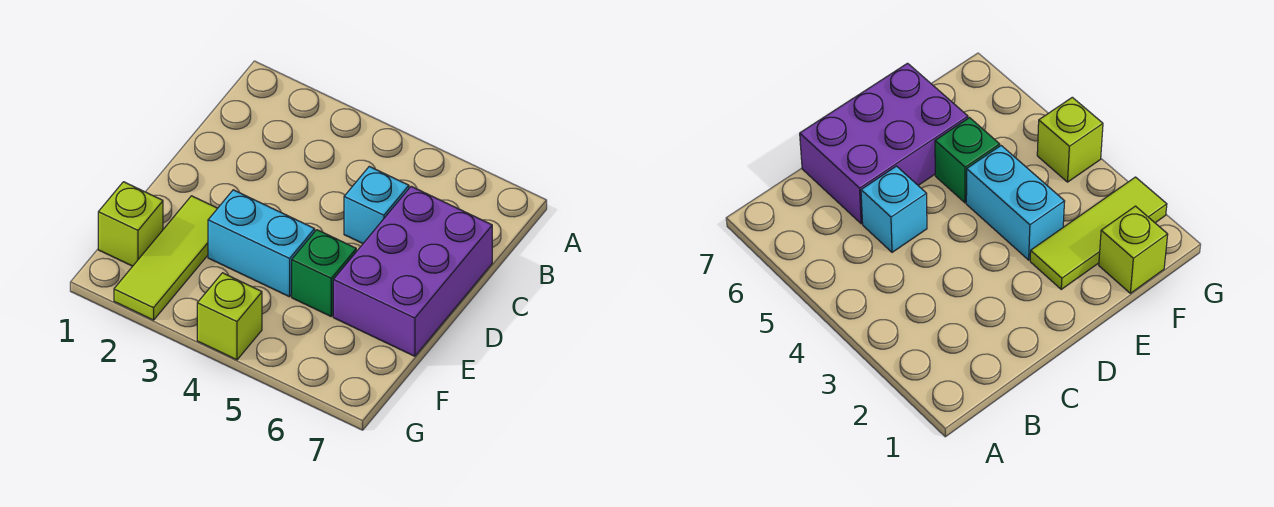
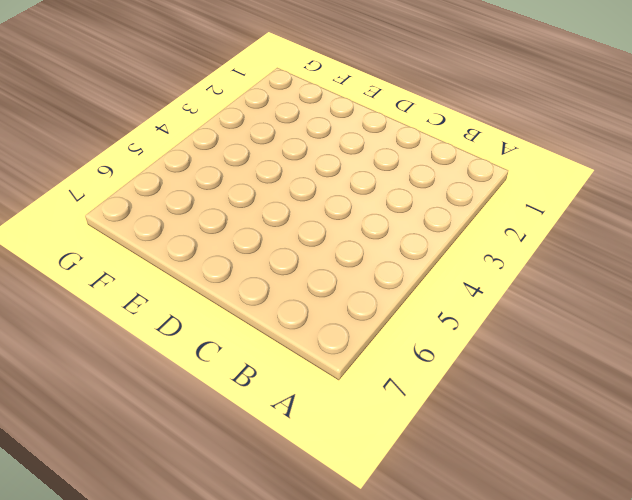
none -> cyan 1x1 brick [344,167,409,243]
none -> purple 2x3 brick [333,186,492,356]

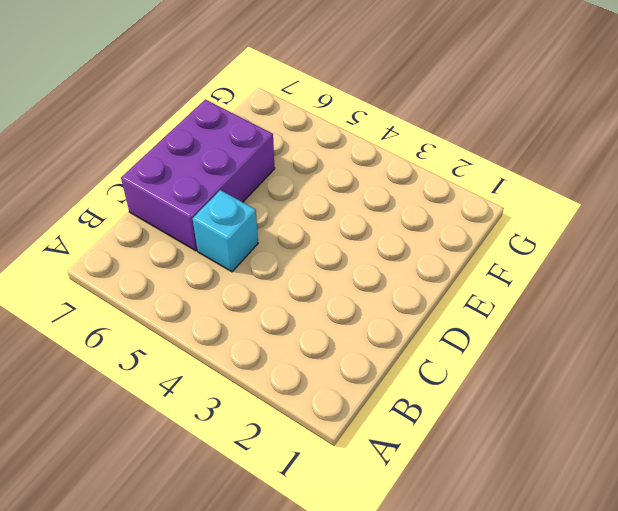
none -> lime 1x3 tile [114,196,218,320]
none -> cyan 1x2 brick [208,190,315,297]

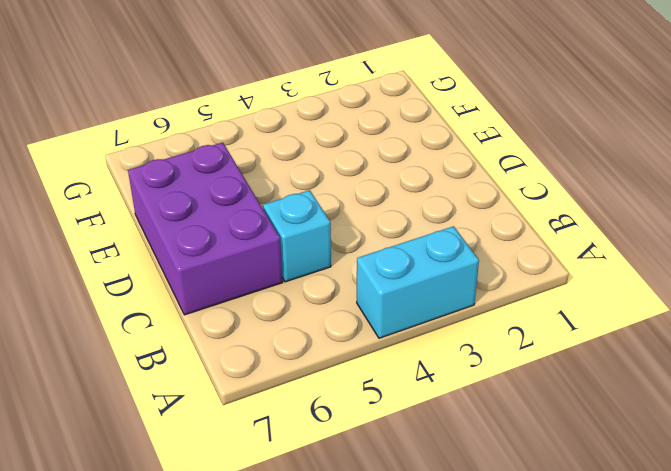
cyan 1x2 brick [357,226,479,338] -> cyan 1x2 brick moved to [208,190,315,297]
none -> lime 1x3 tile [114,196,218,320]
none -> green 1x1 brick [292,230,356,316]

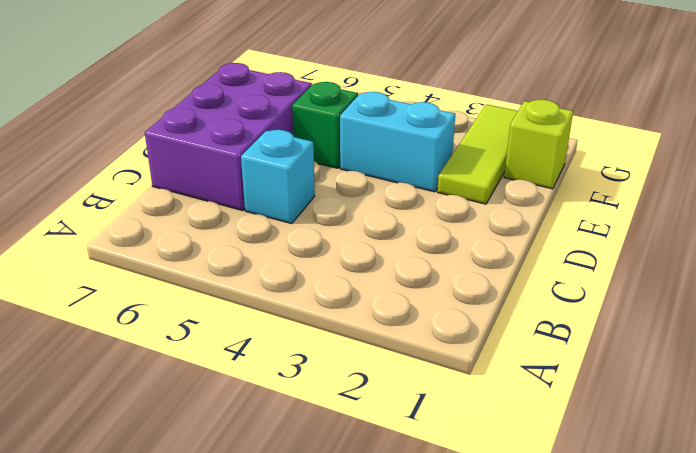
none -> lime 1x1 brick [197,273,262,360]

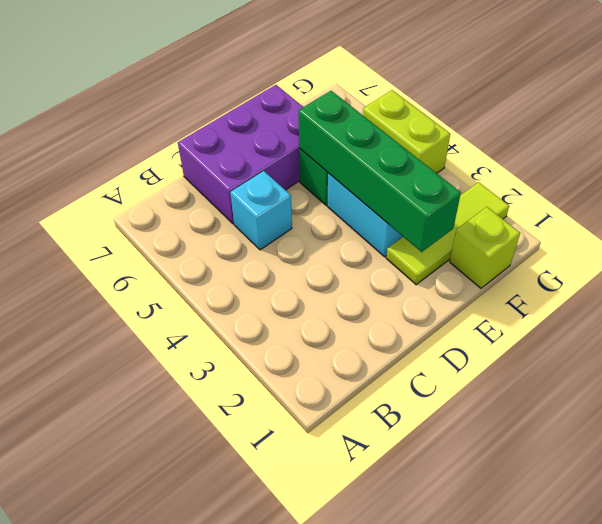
green 1x4 brick [298,91,461,252] -> none
lime 1x2 brick [363,90,450,173] -> lime 1x1 brick [197,273,262,360]

